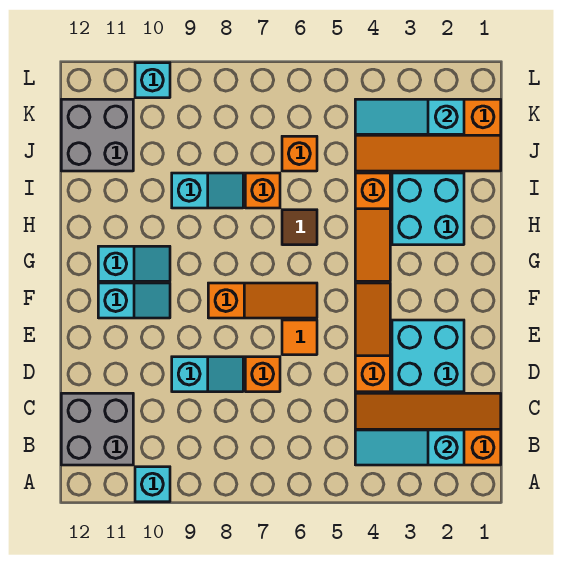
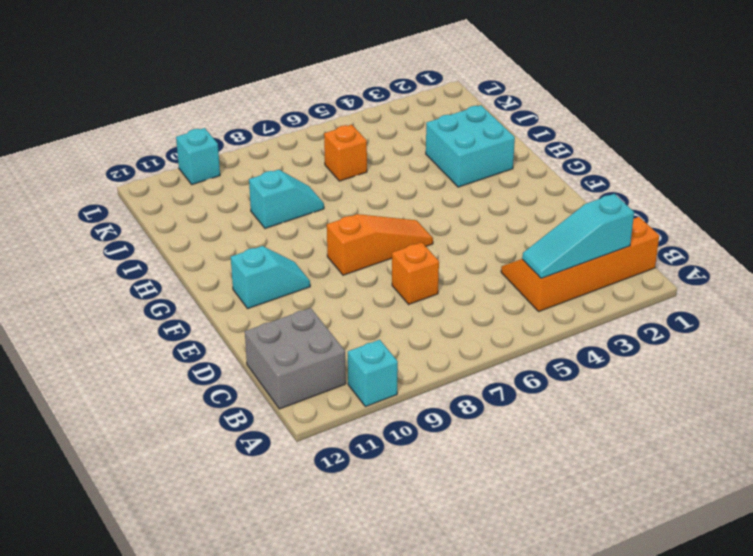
none -> cyan 2x2 brick [392,320,464,392]
none -> orange 1x3 slope [355,283,390,392]
none -> cyan 1x2 slope [172,357,243,392]

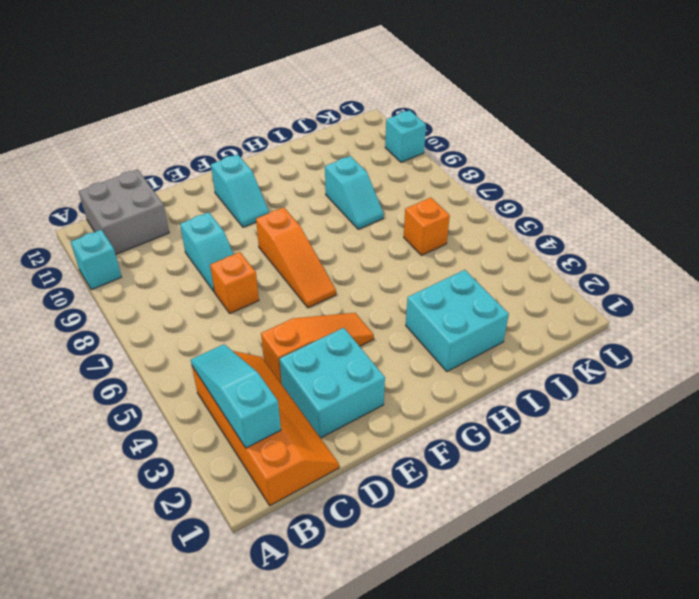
none -> orange 1x1 tile [282,320,317,355]
none -> orange 1x3 slope [355,173,390,281]
none -> cyan 1x2 slope [98,246,170,281]

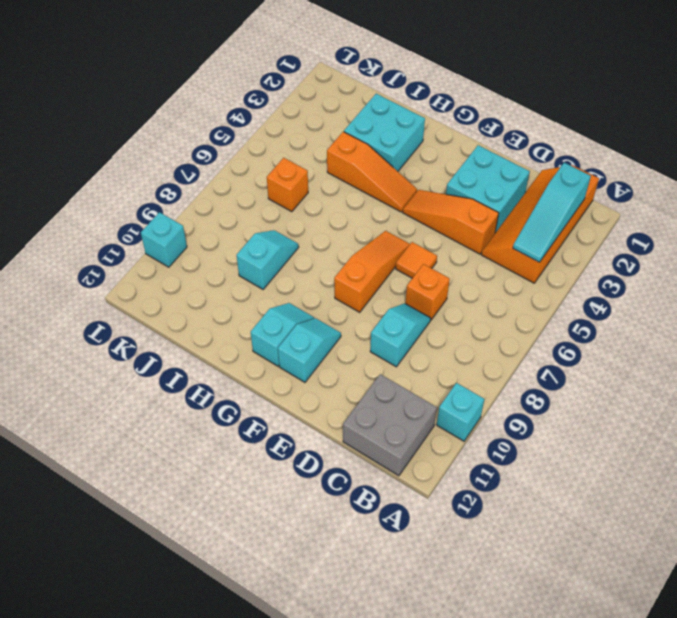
none -> brown 1x1 tile [282,210,317,245]
none -> orange 1x1 brick [245,173,280,208]
none -> orange 2x4 slope [355,99,501,171]

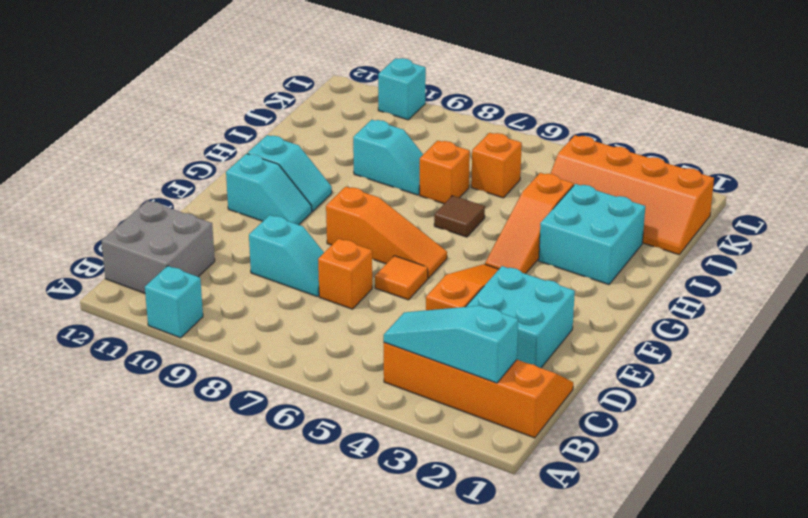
none -> grey 2x2 brick [61,99,133,171]
none -> cyan 1x3 slope [355,99,464,134]

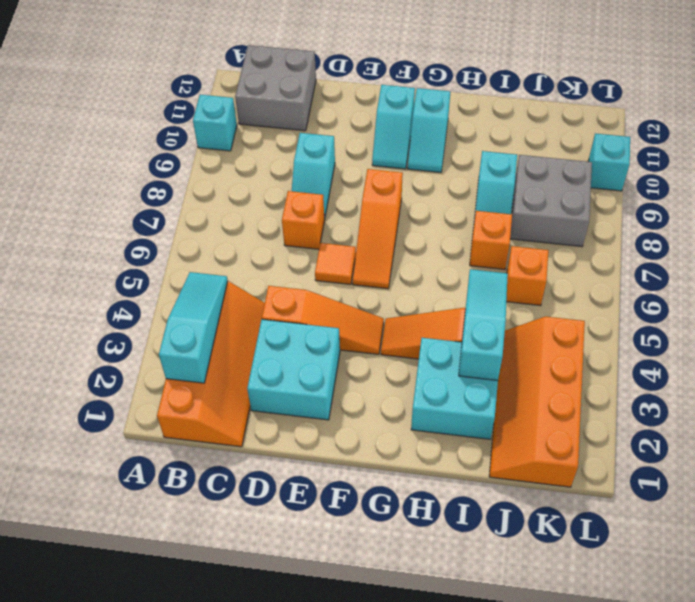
cyan 1x3 slope [459,269,508,380] -> cyan 1x3 slope moved to [355,99,464,134]
grey 2x2 brick [510,155,592,247] -> grey 2x2 brick moved to [61,99,133,171]
none -> brown 1x1 tile [282,210,317,245]

